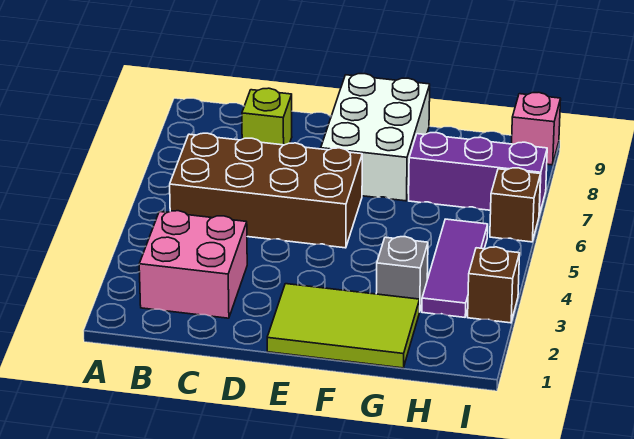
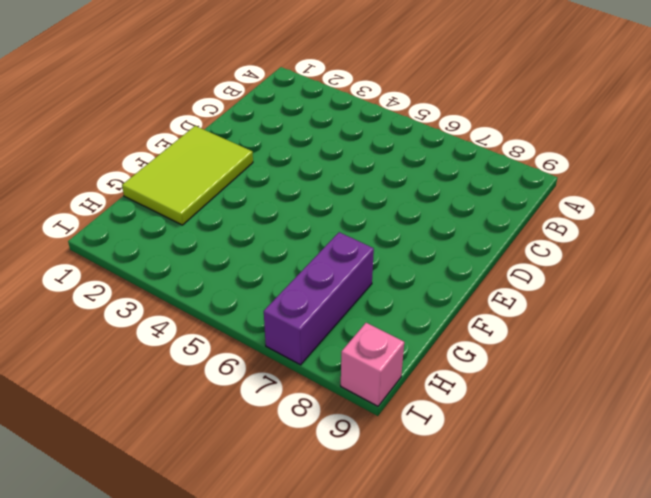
none -> pink 2x2 brick [139,211,247,318]
none -> brown 2x4 brick [170,133,362,248]

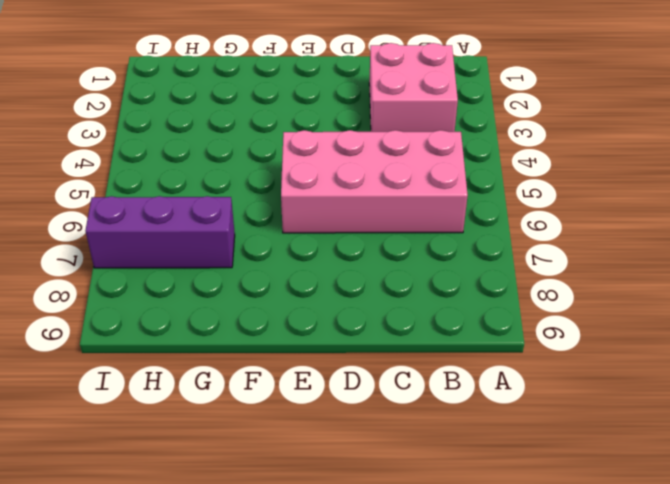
pink 2x4 brick [281,130,468,233] -> brown 2x4 brick [170,133,362,248]
none -> lime 1x1 brick [242,88,292,145]
none -> lime 2x3 tile [267,284,420,368]

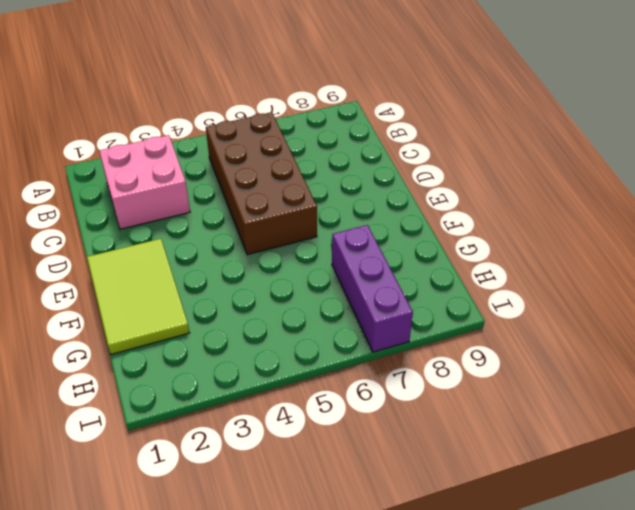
none -> lime 1x1 brick [242,88,292,145]
none -> white 2x3 brick [321,74,430,201]

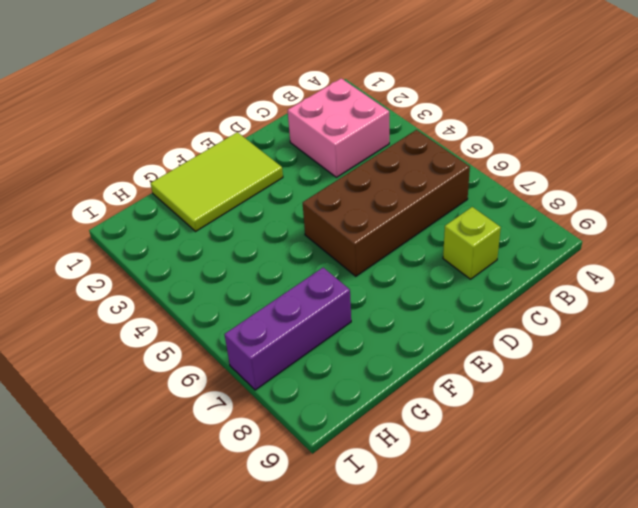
none -> white 2x3 brick [321,74,430,201]
none -> grey 1x1 brick [376,237,428,312]

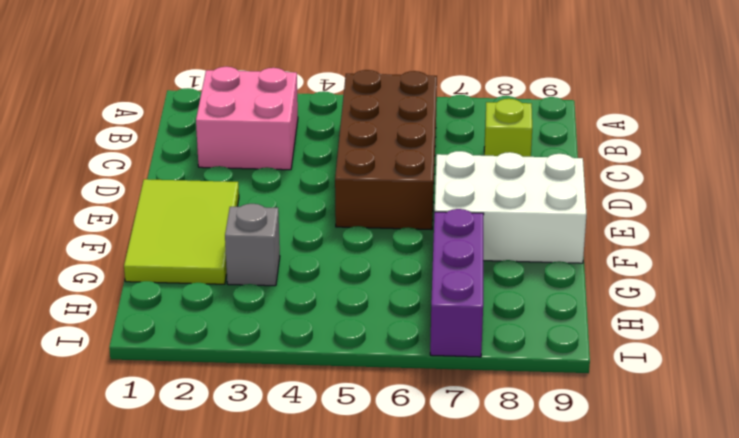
none -> purple 1x3 tile [422,219,488,317]
none -> brown 1x1 brick [468,247,520,323]

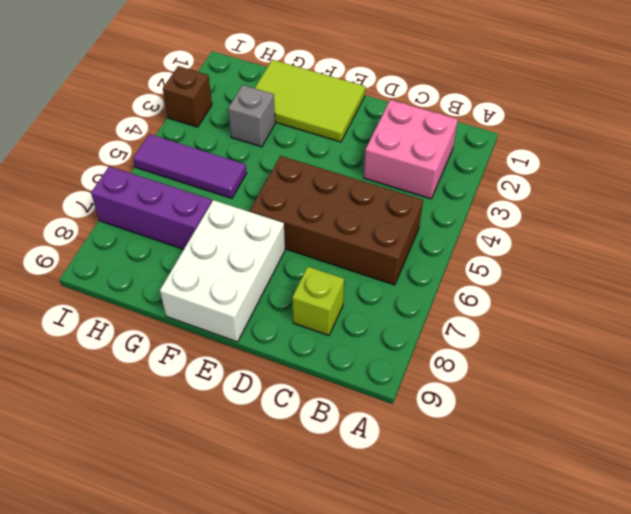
purple 1x3 tile [133,134,247,198] -> purple 1x3 tile turned to [422,219,488,317]
none -> brown 1x1 brick [490,168,541,242]
none -> pink 1x1 brick [512,92,561,165]

